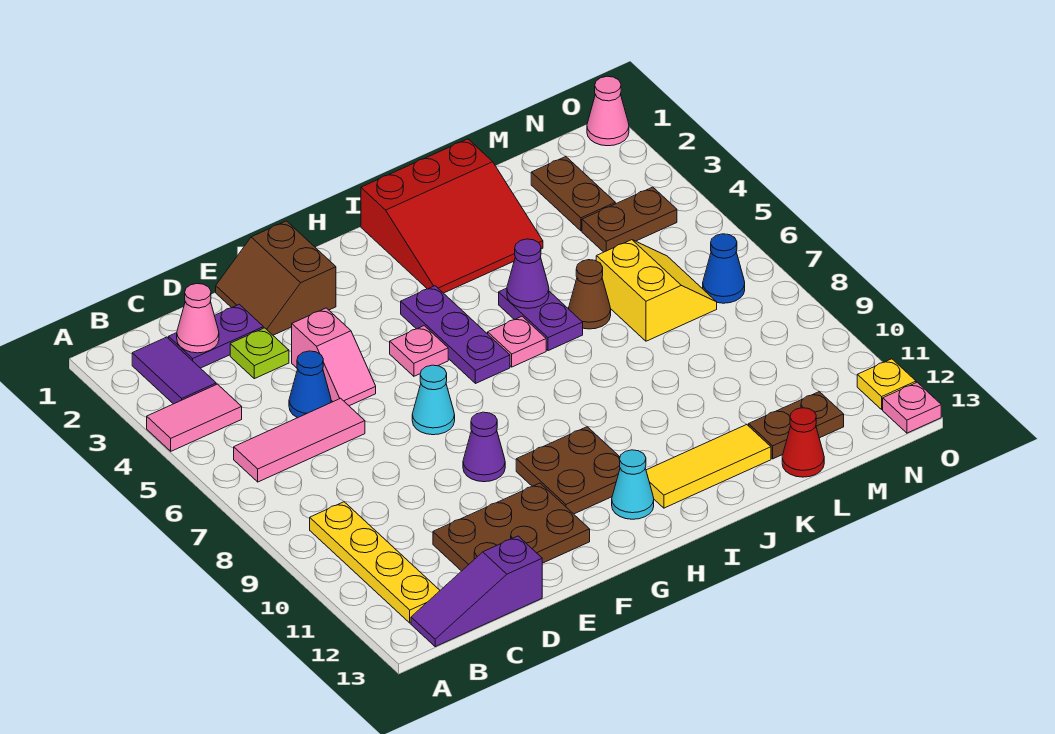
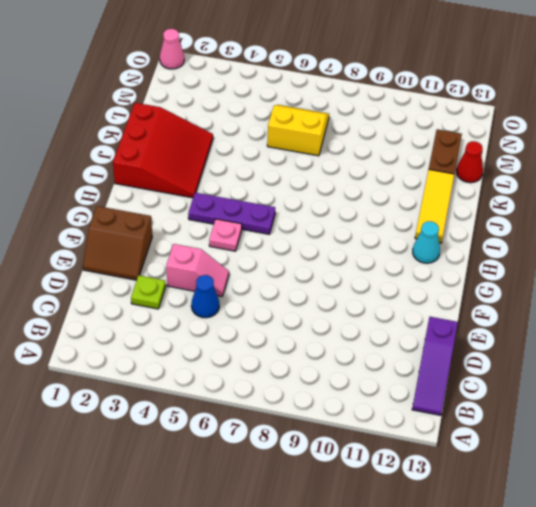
none -> pink 1x2 tile [147,384,242,451]
none -> purple 1x2 tile [132,337,216,404]
none -> pink 1x3 tile [234,398,365,482]
none -> yellow 1x4 plate [310,502,440,623]

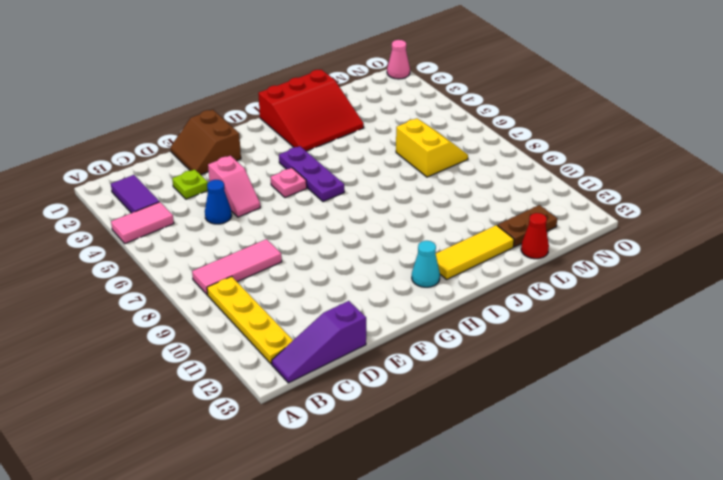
pink 1x3 tile [192,239,282,295] -> pink 1x3 tile moved to [234,398,365,482]
none -> purple 1x2 plate [169,304,263,368]
none -> brown 2x3 plate [433,483,590,571]
none -> cyan 1x1 cone [412,365,455,435]
none -> purple 1x1 cone [463,412,505,482]

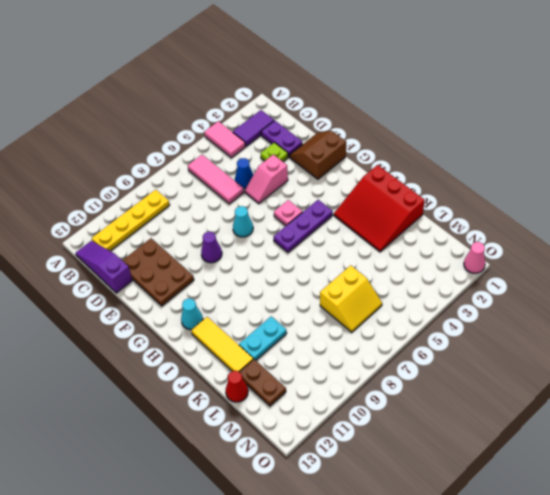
cyan 1x2 plate [239,316,287,360] -> none
none -> brown 2x2 plate [516,427,620,514]
none -> pink 1x1 plate [488,316,546,367]
none -> purple 1x2 plate [499,288,583,351]
none -> brown 1x1 cone [568,260,611,329]

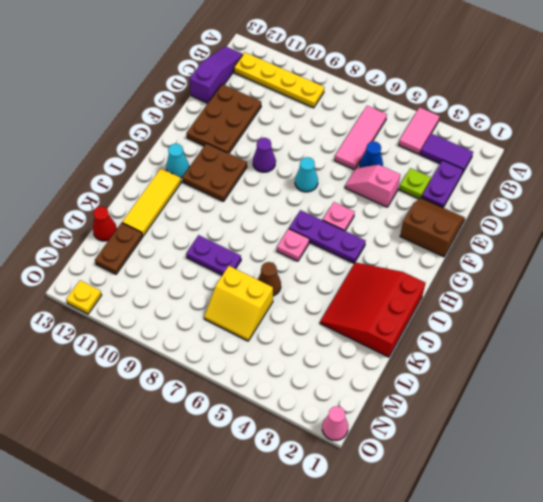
purple 1x2 plate [186,235,241,275] -> purple 1x2 plate moved to [499,288,583,351]
none -> brown 1x2 plate [531,157,615,231]
none -> brown 1x2 plate [582,187,677,252]
none -> blue 1x1 cone [703,234,745,303]
none -> pink 1x1 plate [883,382,941,433]

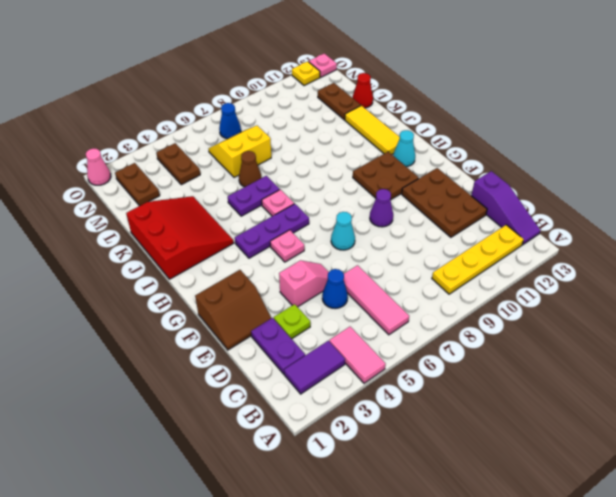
brown 1x2 plate [115,163,160,206] -> brown 1x2 plate turned to [531,157,615,231]
none -> pink 1x1 cone [177,284,219,353]
none -> purple 1x1 cone [507,239,549,308]

